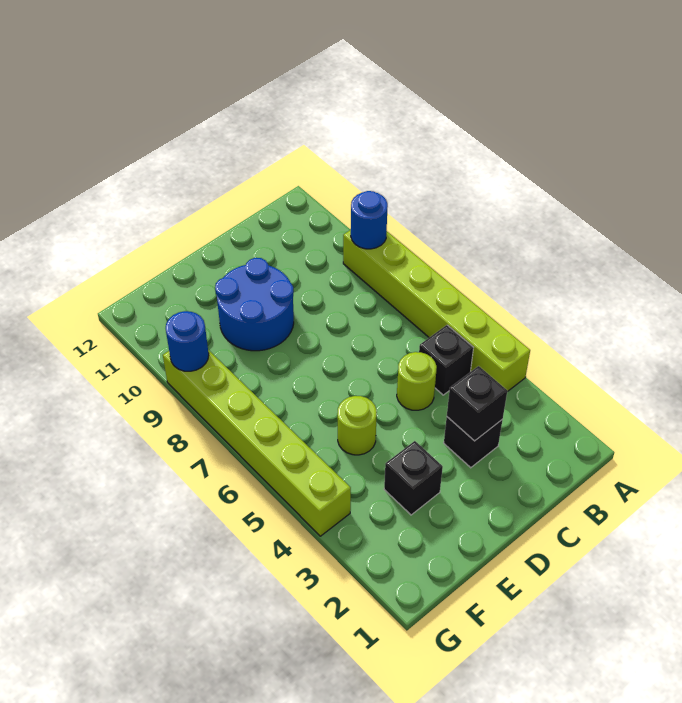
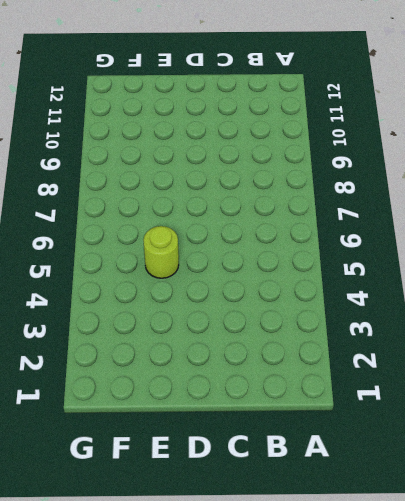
none -> lime 1x6 brick [343,230,530,392]
none -> black 1x1 brick [419,325,473,395]

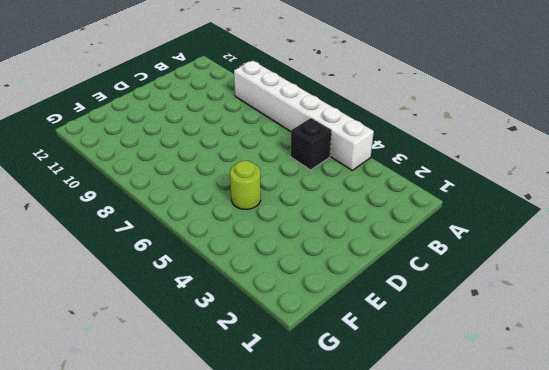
white 1x6 brick [234,61,374,170] -> lime 1x6 brick [343,230,530,392]
none -> black 1x1 brick [444,417,503,468]
none -> lime 1x1 round brick [397,352,437,410]

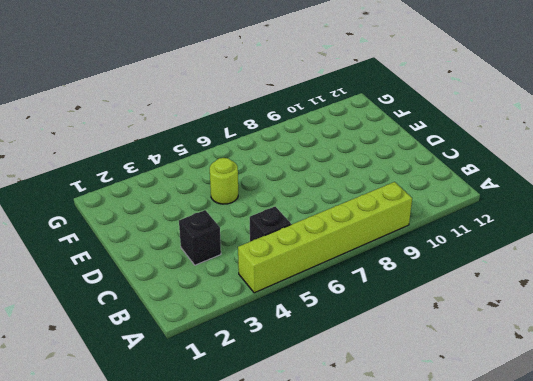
none -> lime 1x1 round brick [397,352,437,410]
none -> blue 2x2 round brick [215,258,294,351]

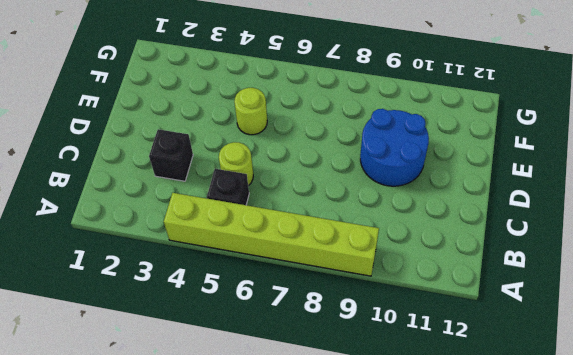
none -> black 1x1 brick [384,441,443,515]
none -> lime 1x6 brick [163,350,351,536]

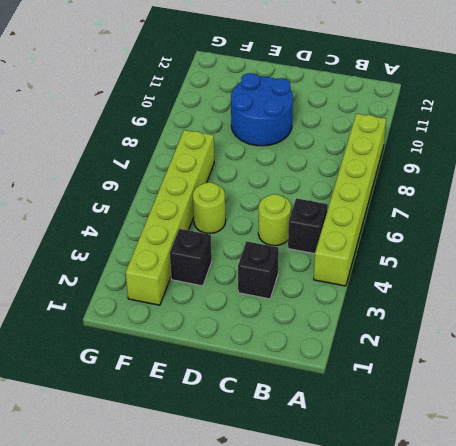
lime 1x6 brick [126,130,214,305] -> lime 1x6 brick moved to [163,350,351,536]
none -> blue 1x1 round brick [351,191,388,249]
none -> black 1x1 brick [447,366,507,441]

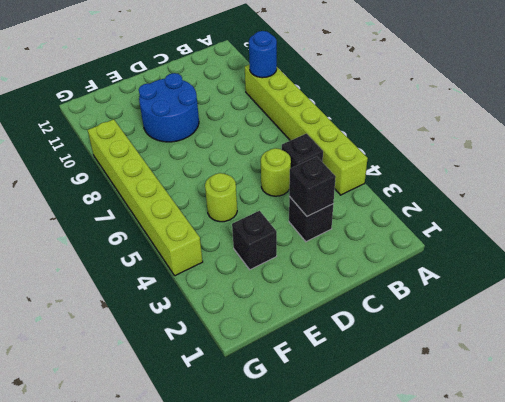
none -> blue 1x1 round brick [166,311,209,371]

